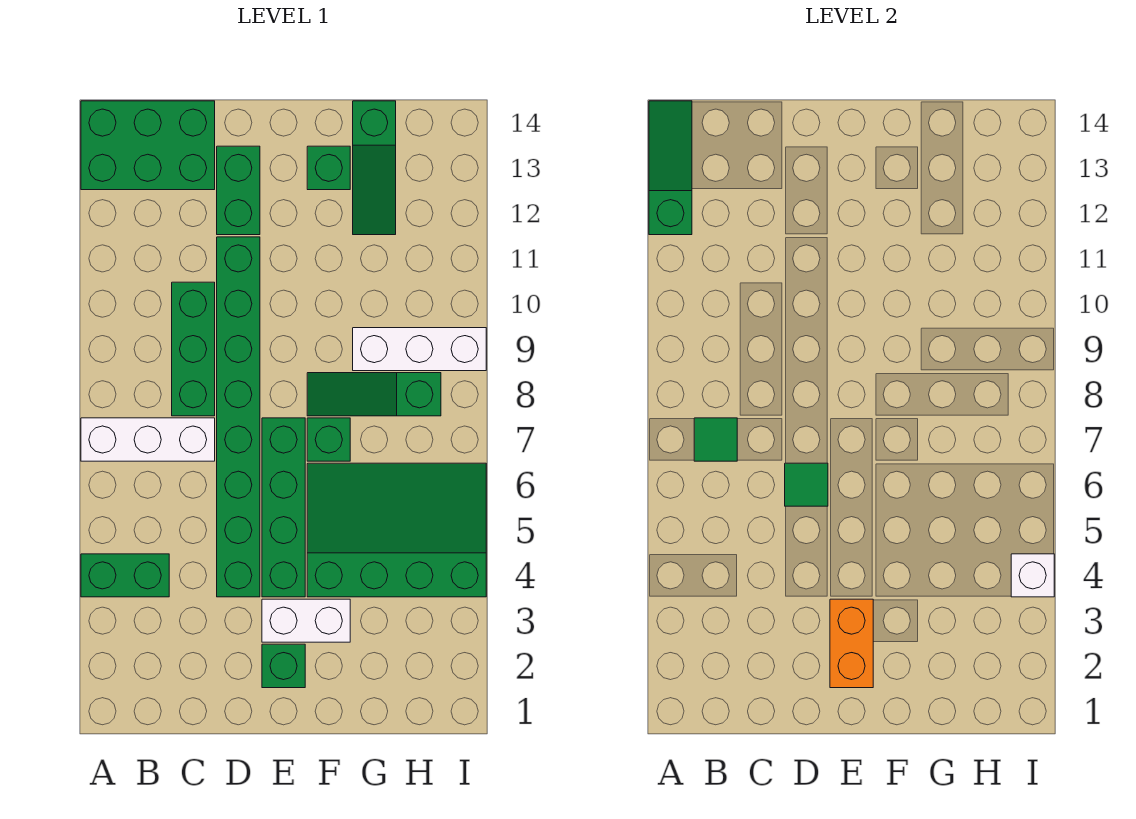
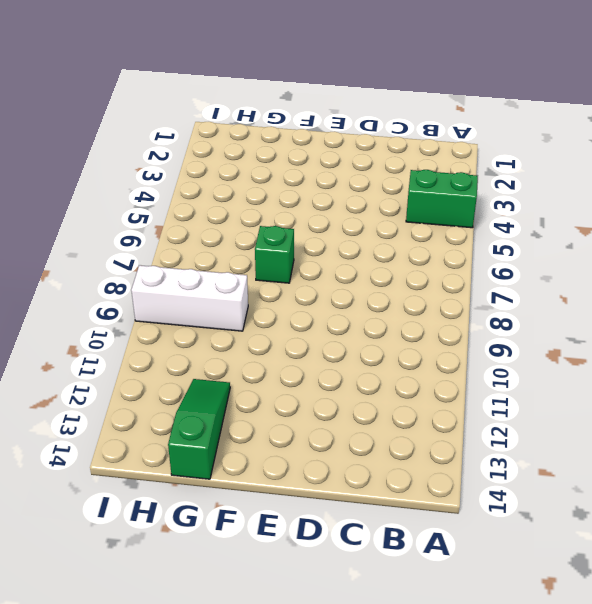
none -> white 1x3 brick [81,418,215,461]
none -> green 2x3 brick [81,101,215,190]
none -> green 1x3 brick [172,282,215,416]

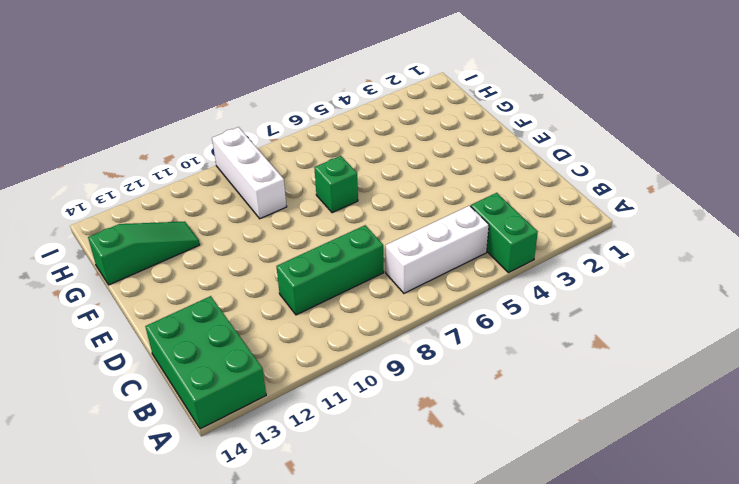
white 1x3 brick [386,206,489,293] -> white 1x3 brick turned to [81,418,215,461]
none -> green 1x8 brick [217,237,260,597]
none -> green 1x2 brick [217,146,260,235]
none -> green 1x1 brick [262,644,305,688]

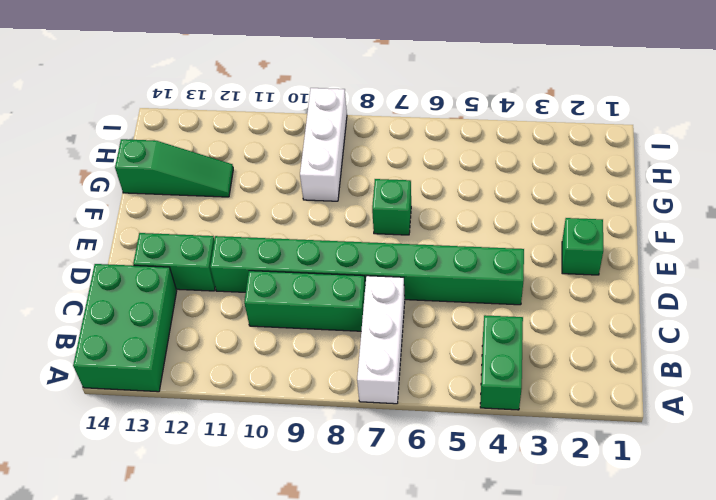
none -> white 1x2 brick [262,599,350,642]
none -> green 1x4 brick [262,418,305,597]
none -> green 3x4 slope [307,463,486,597]

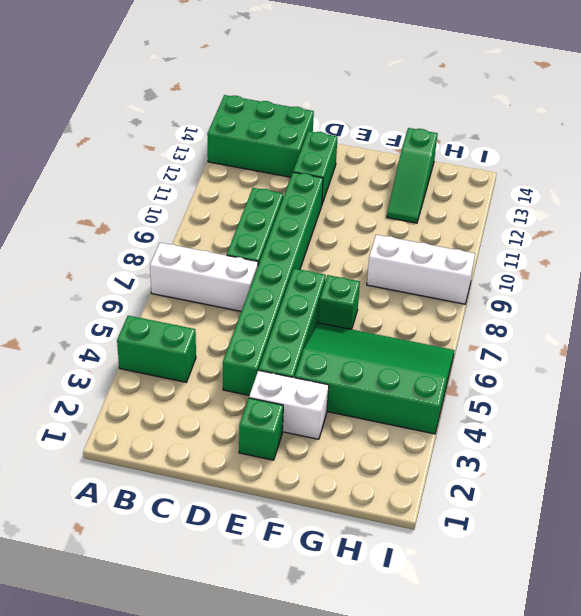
none -> green 1x3 slope [307,373,441,416]
none -> green 1x1 brick [307,146,350,190]
none -> green 1x3 slope [649,101,692,235]

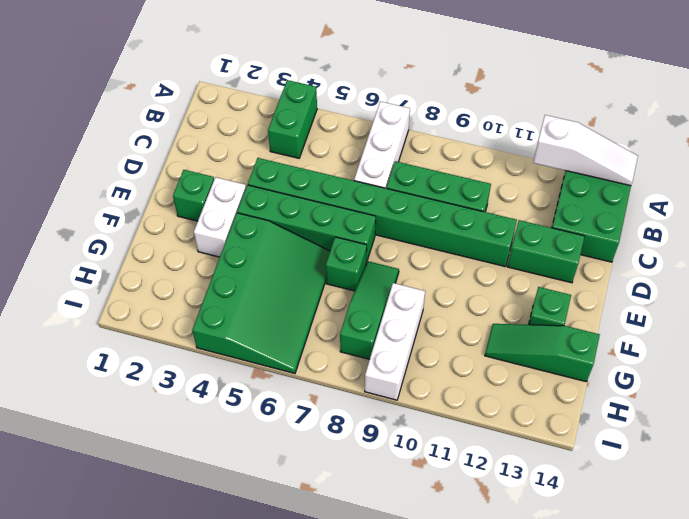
white 1x3 slope [533,115,638,186] -> green 1x3 slope [649,101,692,235]
none -> green 1x1 tile [694,418,737,461]
none -> green 1x1 tile [785,463,828,506]
none -> orange 1x2 brick [830,599,873,688]

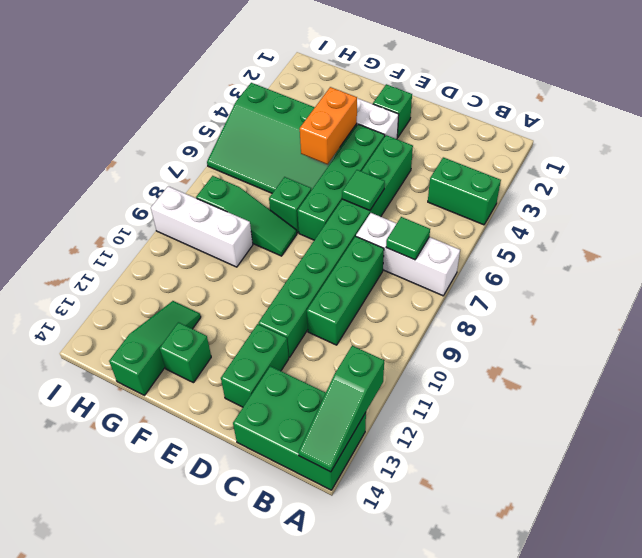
orange 1x2 brick [300,87,357,164] -> orange 1x2 brick moved to [830,599,873,688]
none -> white 1x1 brick [1011,554,1054,597]

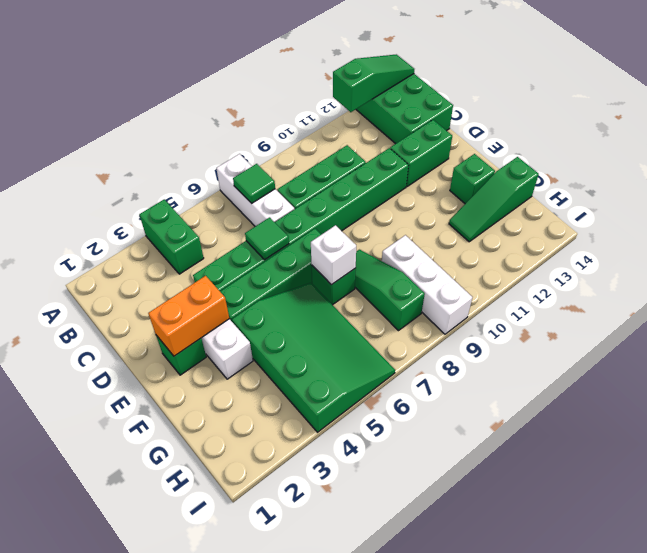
white 1x1 brick [311,225,356,285] -> white 1x1 brick moved to [1011,554,1054,597]

